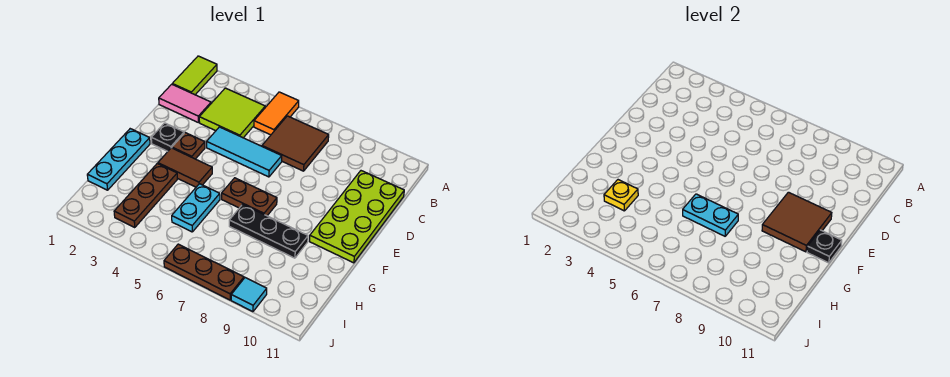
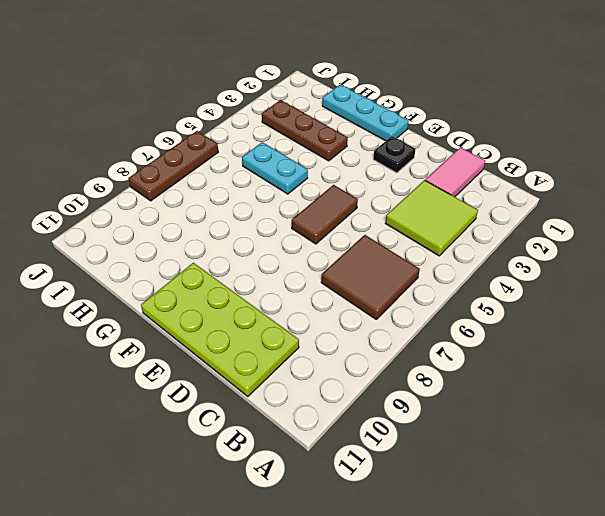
brown 1x2 tile [292,185,358,244] -> brown 1x2 tile moved to [158,148,212,187]
none -> lime 1x2 tile [172,56,217,95]
none -> orange 1x2 tile [254,92,299,135]
none -> cyan 1x3 tile [207,127,282,177]

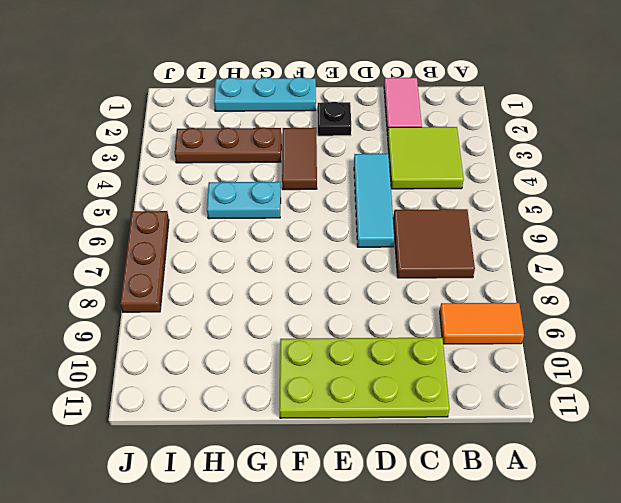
orange 1x2 tile [440,303,524,344] -> orange 1x2 tile moved to [254,92,299,135]
none -> lime 1x2 tile [172,56,217,95]
none -> brown 1x1 plate [172,133,205,159]
none -> brown 1x2 plate [222,178,277,216]

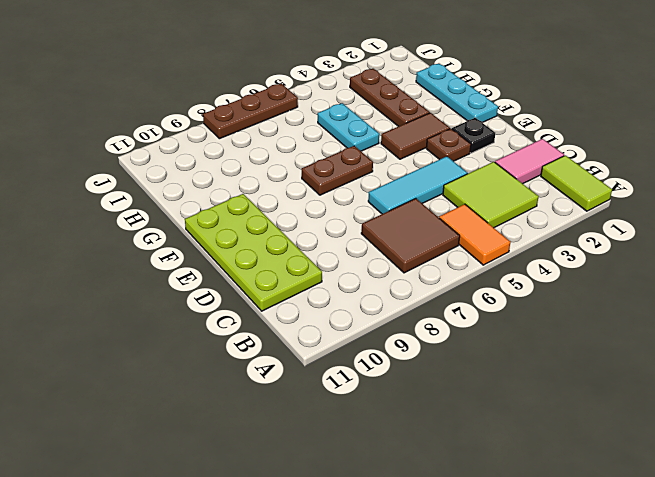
none -> black 1x3 plate [229,204,308,258]
none -> cyan 1x1 tile [231,278,267,312]
none -> brown 2x2 tile [762,192,832,252]

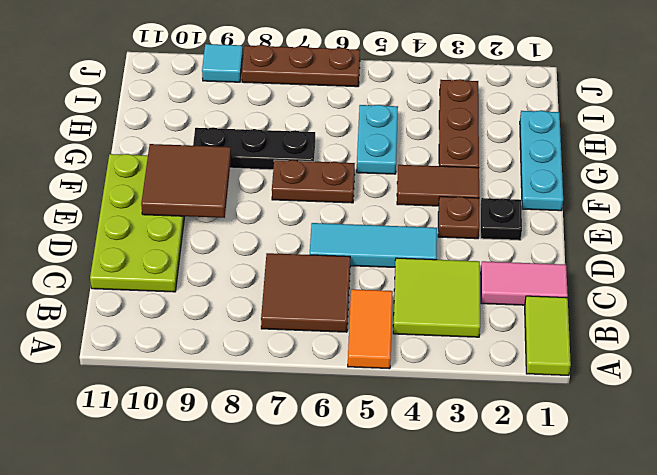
none -> black 1x1 plate [807,230,842,263]
none -> cyan 1x2 plate [683,194,738,236]
none -> yellow 1x1 plate [604,180,638,211]

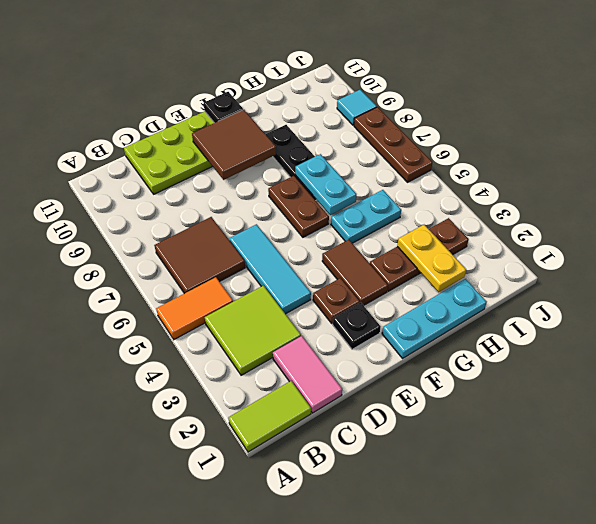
yellow 1x2 plate [397,225,466,292] -> yellow 1x1 plate [604,180,638,211]

